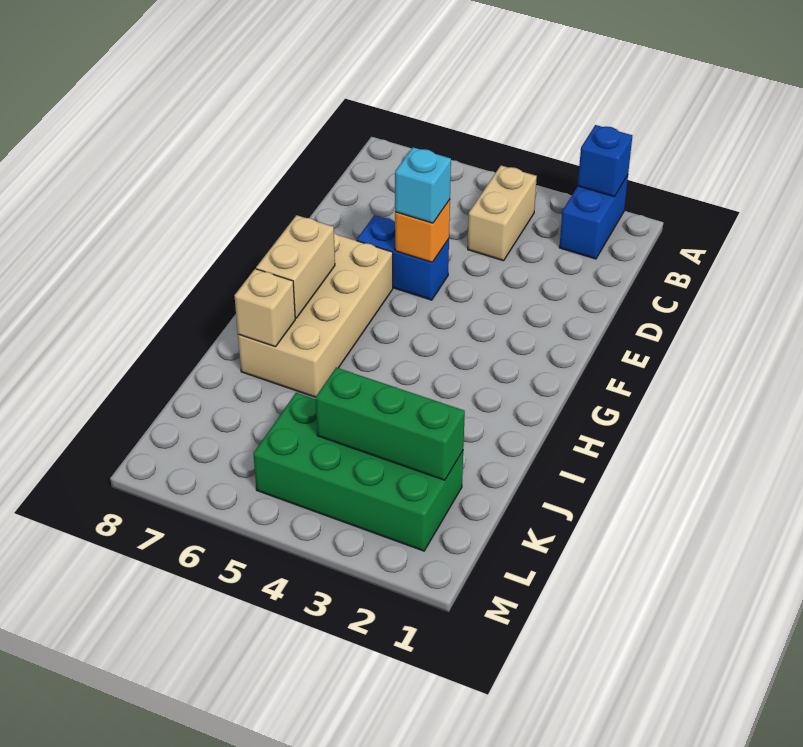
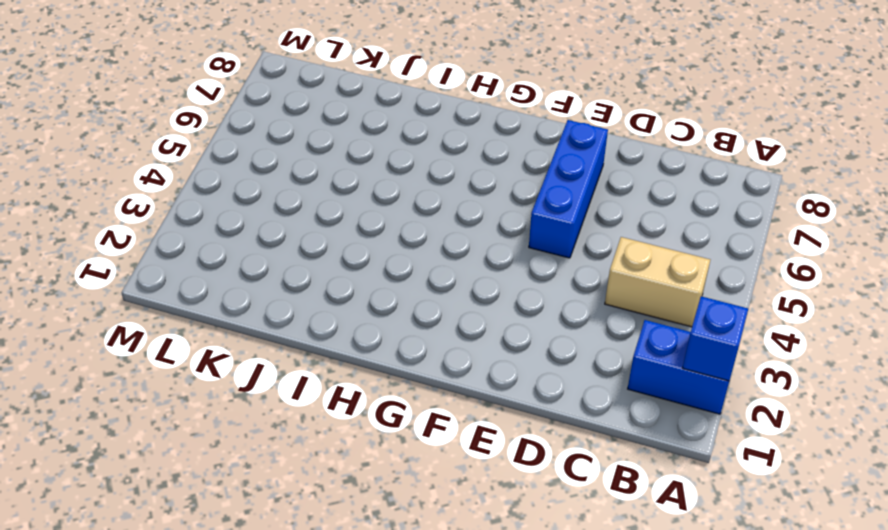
blue 1x3 brick [529,120,608,258] -> blue 1x2 brick [357,215,449,300]
none -> tan 2x4 brick [238,233,393,397]
none -> green 2x4 brick [253,393,463,551]

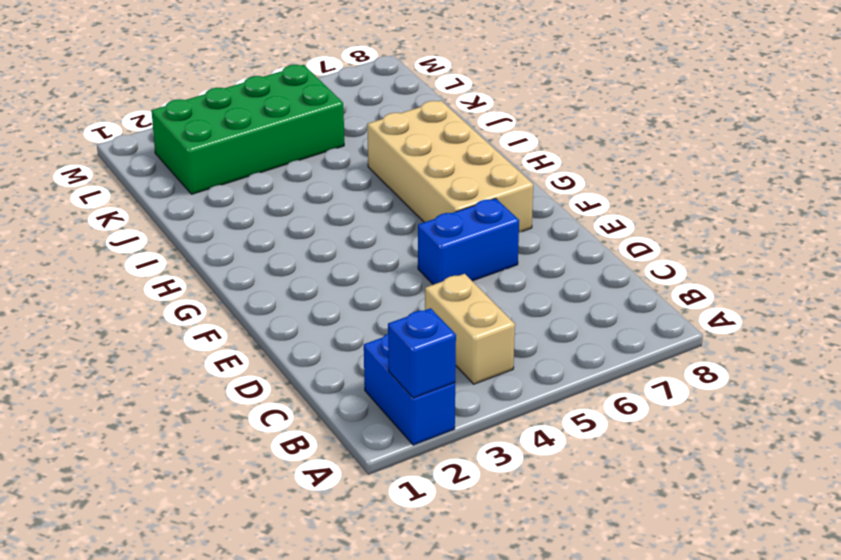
none -> orange 1x1 brick [395,200,450,262]
none -> tan 1x2 brick [256,215,335,318]

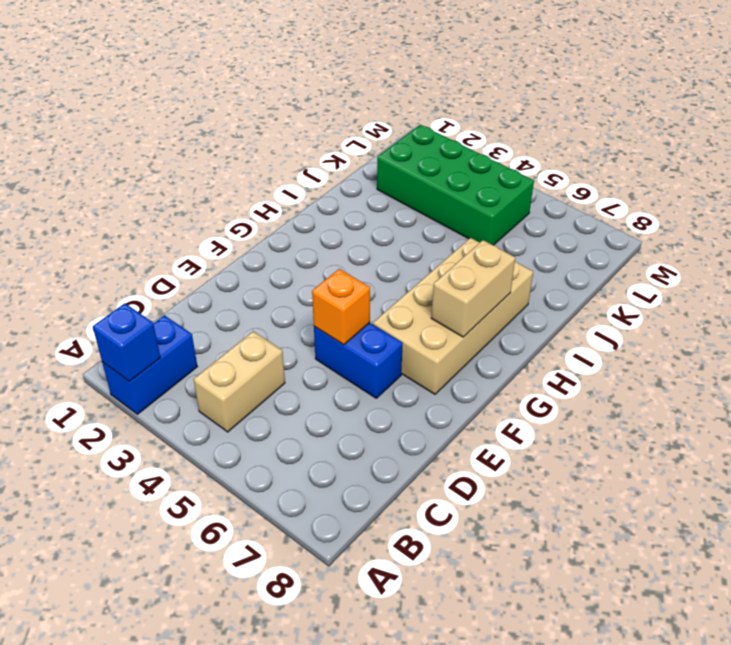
none -> tan 1x1 brick [234,269,295,347]
none -> green 1x3 brick [316,368,465,480]

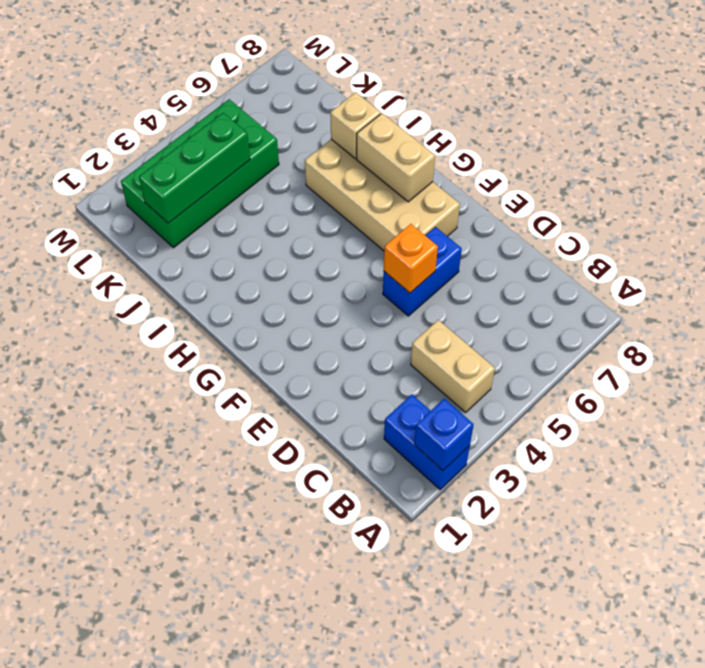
none -> cyan 1x1 brick [395,147,451,223]

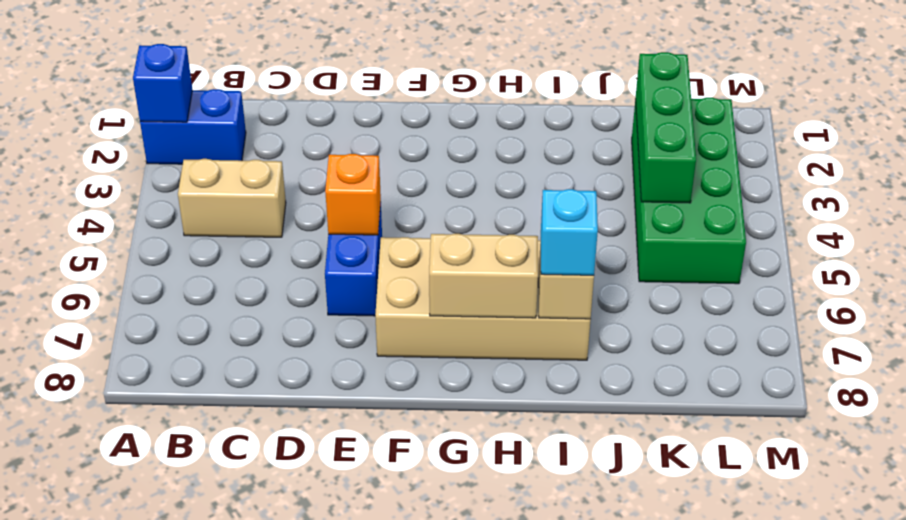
cyan 1x1 brick [541,189,598,275] -> cyan 1x1 brick moved to [395,147,451,223]

